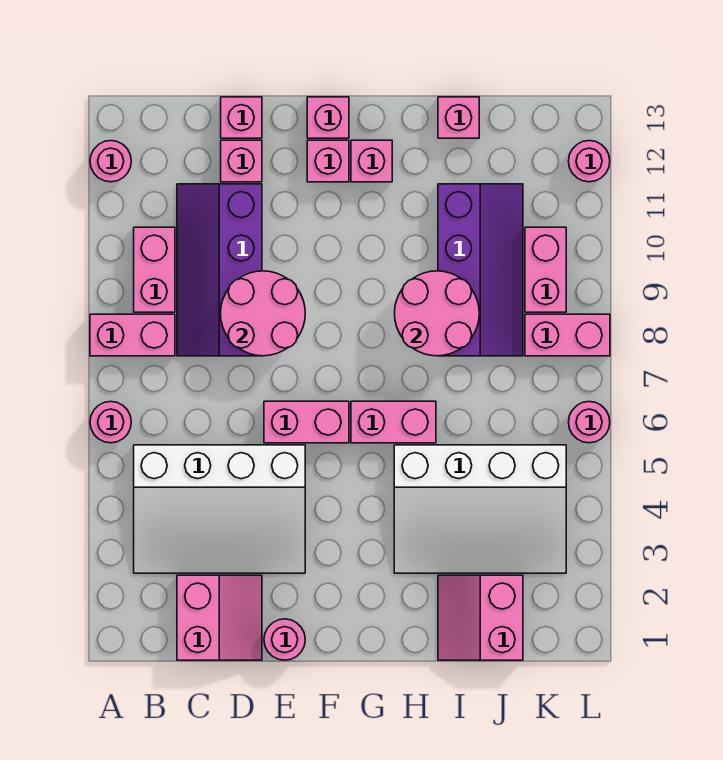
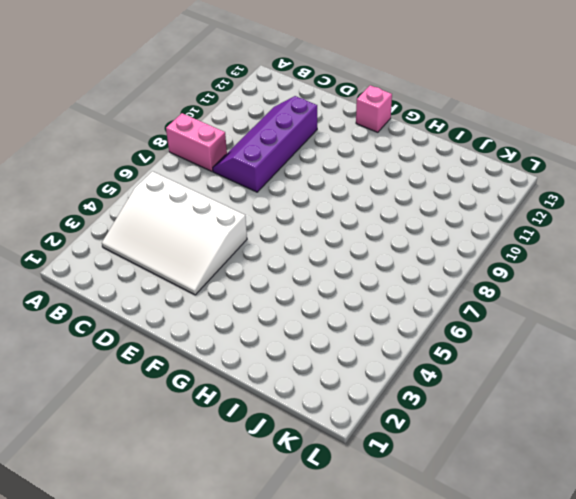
none -> pink 1x1 round brick [90,401,131,443]
none -> pink 1x1 round brick [90,141,131,182]
none -> pink 1x2 brick [134,227,175,312]

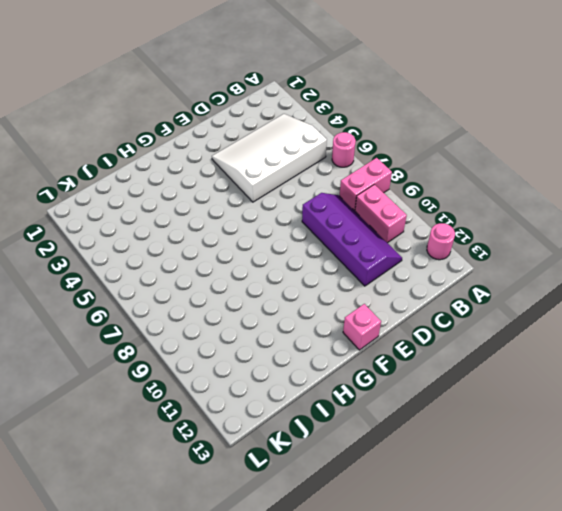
none -> pink 2x2 slope [177,575,262,660]
none -> pink 1x1 brick [221,140,262,182]
none -> pink 1x1 brick [221,97,262,138]

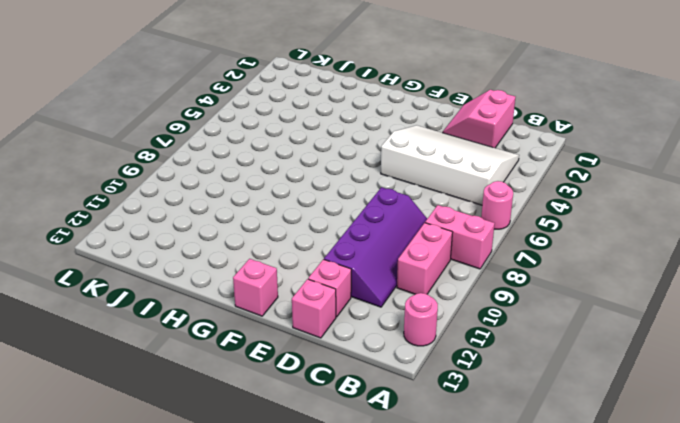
none -> pink 1x1 round brick [264,619,305,660]
none -> pink 1x2 brick [264,401,349,443]
none -> pink 1x1 brick [307,140,349,182]

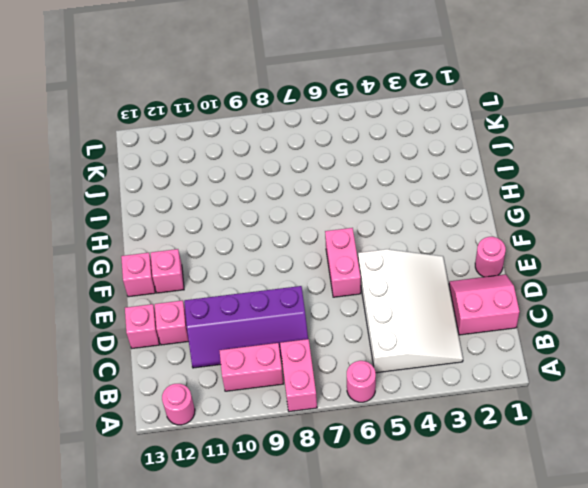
none -> pink 1x2 brick [351,401,436,443]
none -> pink 1x1 brick [351,140,392,182]
none -> white 3x4 slope [394,445,566,573]

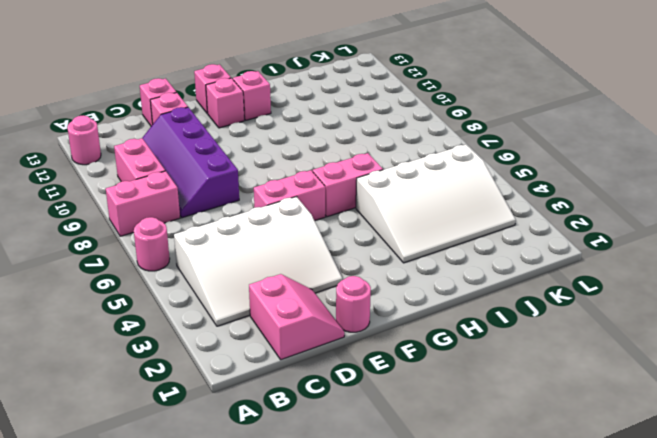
none -> pink 2x2 slope [438,575,523,660]
none -> purple 2x4 slope [438,184,523,356]
none -> pink 1x1 brick [438,97,479,138]

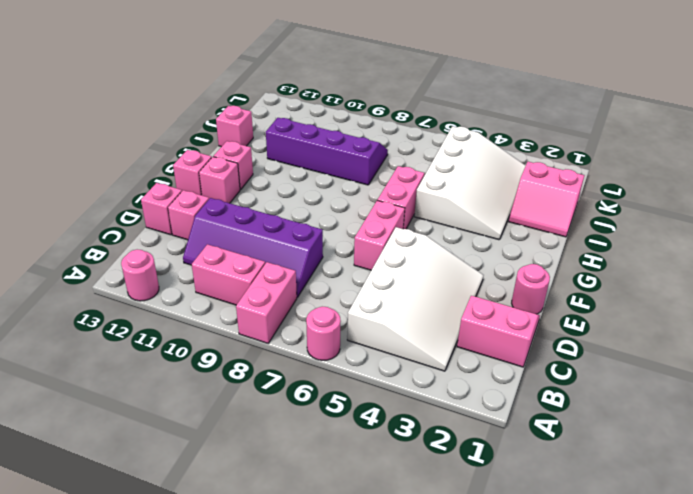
none -> pink 1x2 brick [525,314,610,356]
none -> pink 1x2 brick [525,227,566,312]
none -> pink 1x1 round brick [569,402,610,443]

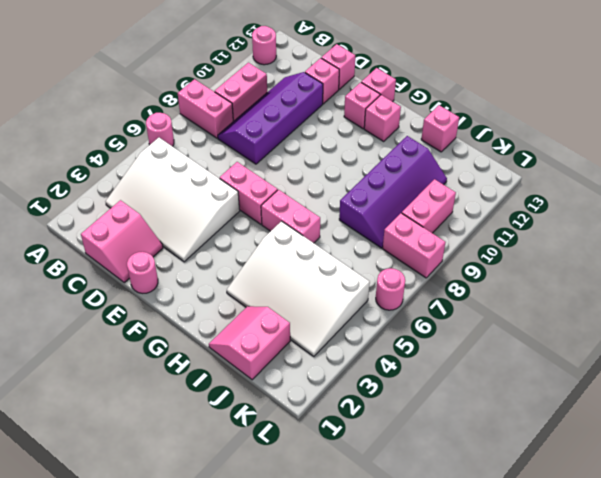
none -> pink 1x1 round brick [569,141,610,182]
none -> pink 2x2 round brick [221,271,305,356]
none -> pink 2x2 round brick [395,271,479,356]

